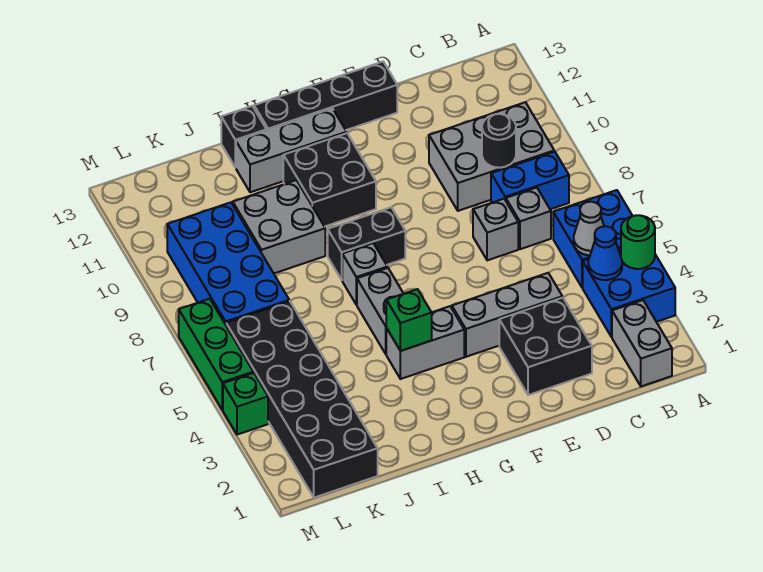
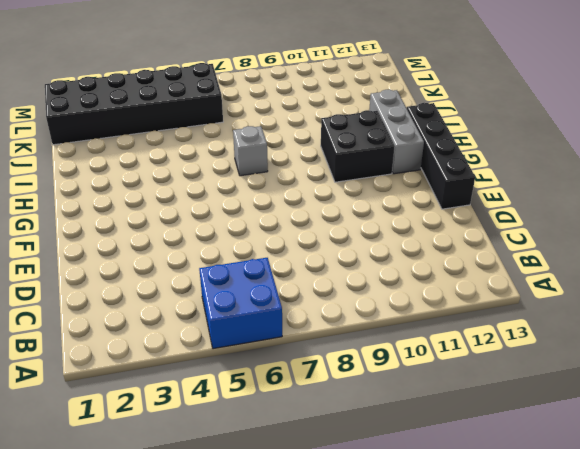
none -> blue 2x2 brick [583,248,675,337]
none -> grey 1x2 brick [612,300,672,386]
none -> blue 1x2 brick [491,152,569,209]

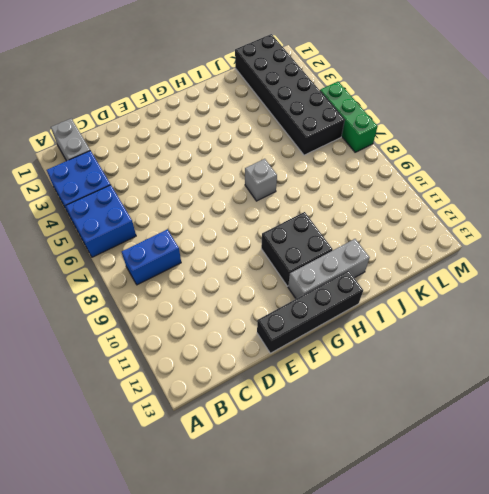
none -> grey 2x3 brick [429,102,554,211]
none -> grey 1x1 brick [506,188,551,249]
none -> black 2x2 brick [499,298,592,395]

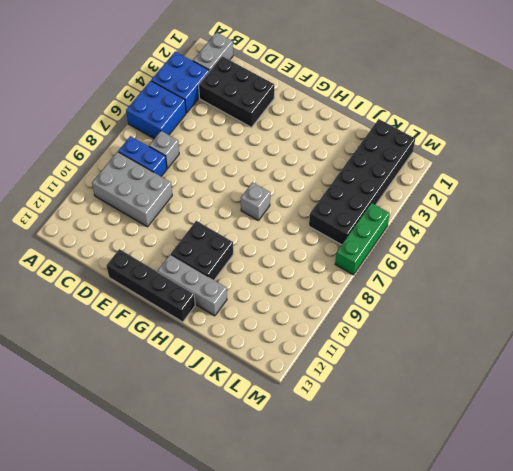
black 2x3 brick [199,56,274,127] -> black 2x2 brick [499,298,592,395]
none -> grey 1x3 brick [452,273,562,357]
none -> grey 1x1 brick [473,199,518,260]
none -> grey 1x2 brick [386,306,464,379]

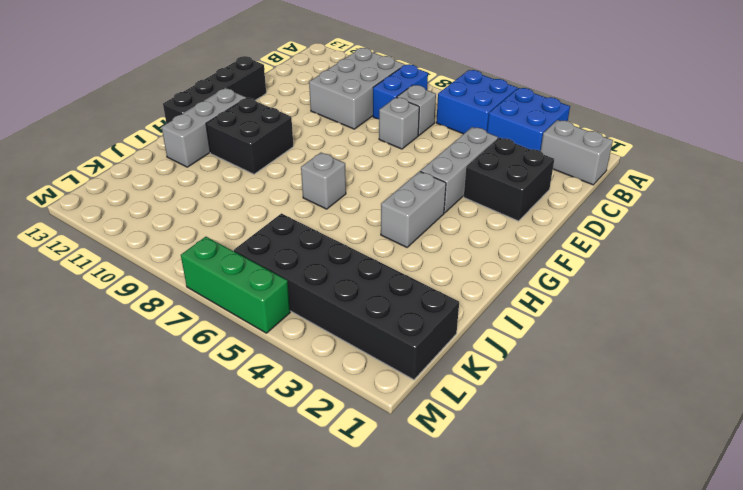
none -> black 1x2 brick [328,207,405,280]
none -> grey 1x2 brick [357,268,403,354]
none -> grey 2x2 brick [233,180,325,273]

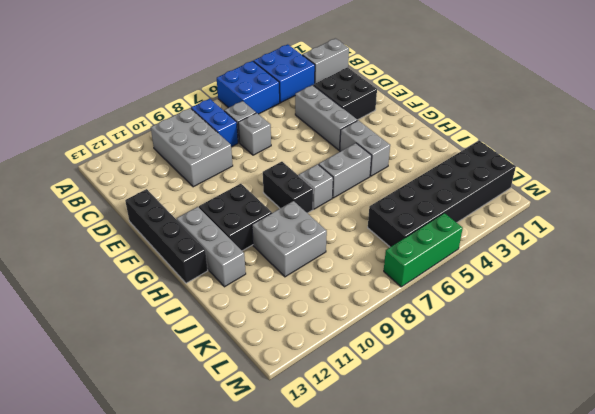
none -> black 1x1 brick [221,106,267,168]
none -> blue 2x4 brick [167,202,289,325]
none -> green 1x1 brick [223,373,268,435]

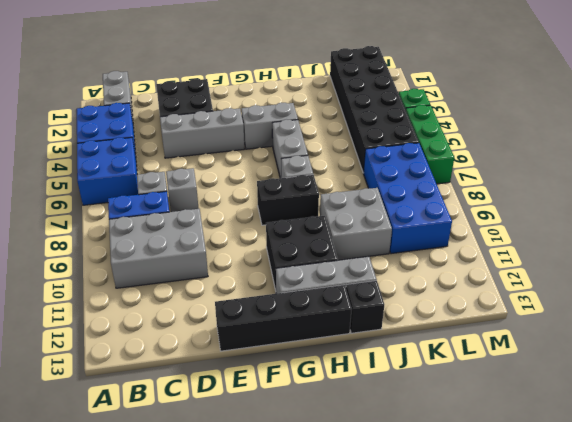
none -> green 1x1 round brick [621,215,655,269]
none -> blue 1x1 cone [588,226,622,280]
none -> grey 1x1 cone [574,202,604,255]

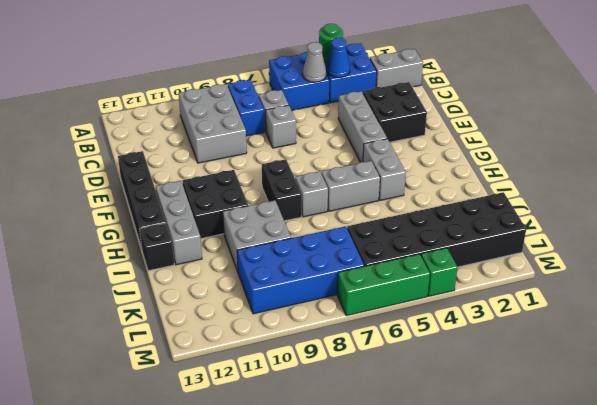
none -> black 1x1 round brick [482,114,516,168]
none -> green 1x1 brick [386,289,432,351]

